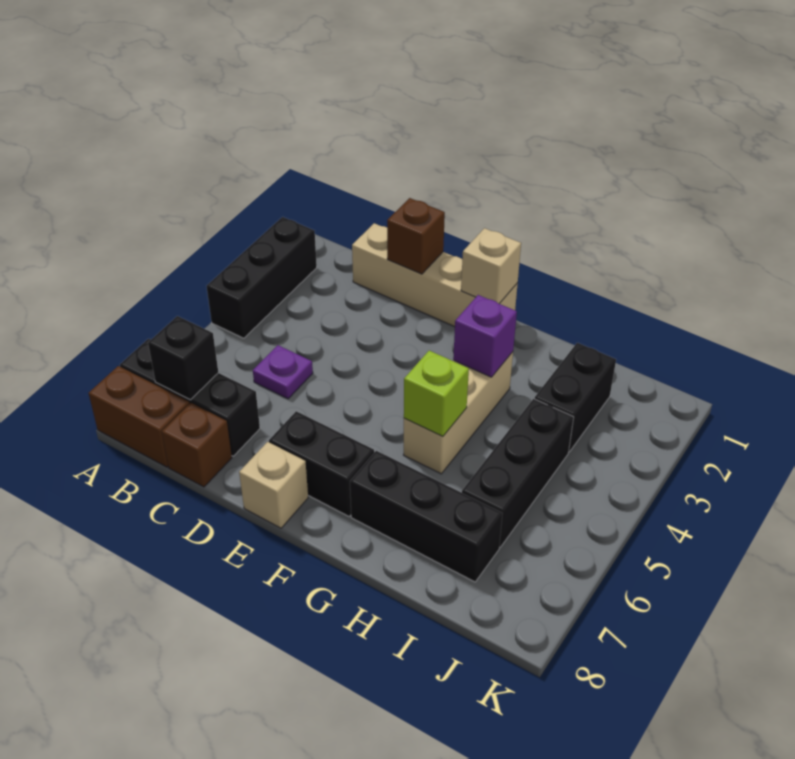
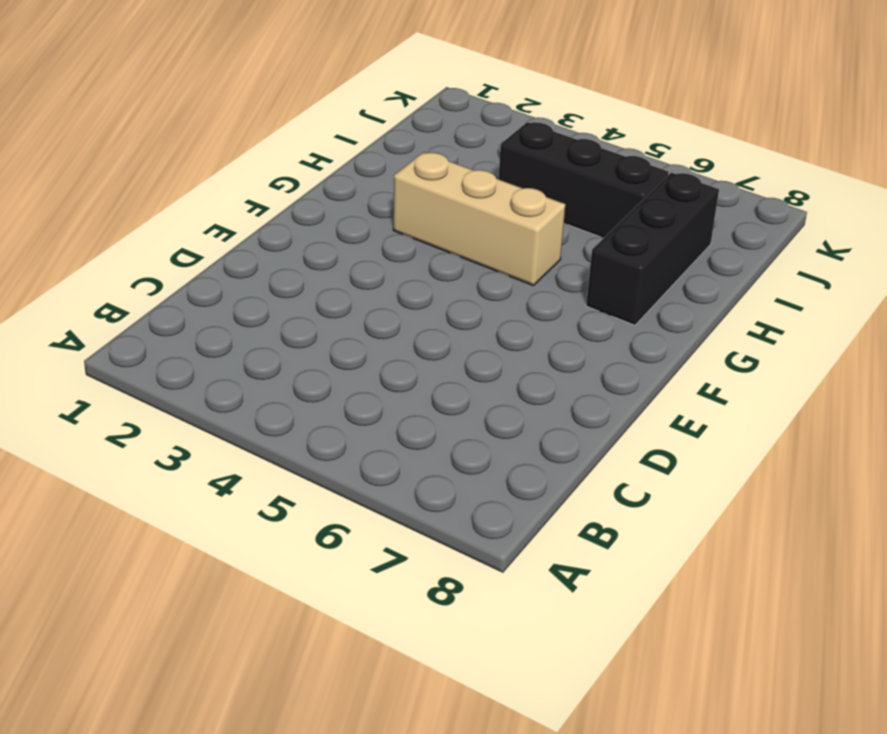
none -> black 1x3 brick [207,217,317,338]
none -> black 1x3 brick [120,339,260,456]
none -> brown 1x2 brick [89,366,189,467]

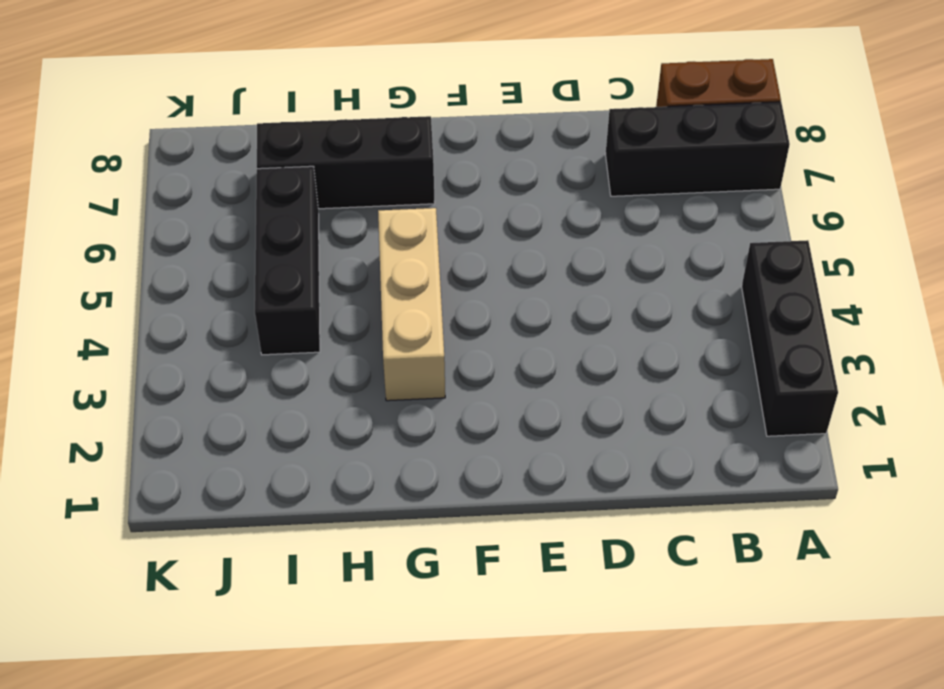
none -> tan 1x4 brick [352,223,518,327]
none -> purple 1x1 plate [253,345,313,399]
none -> brown 1x1 brick [162,403,232,487]

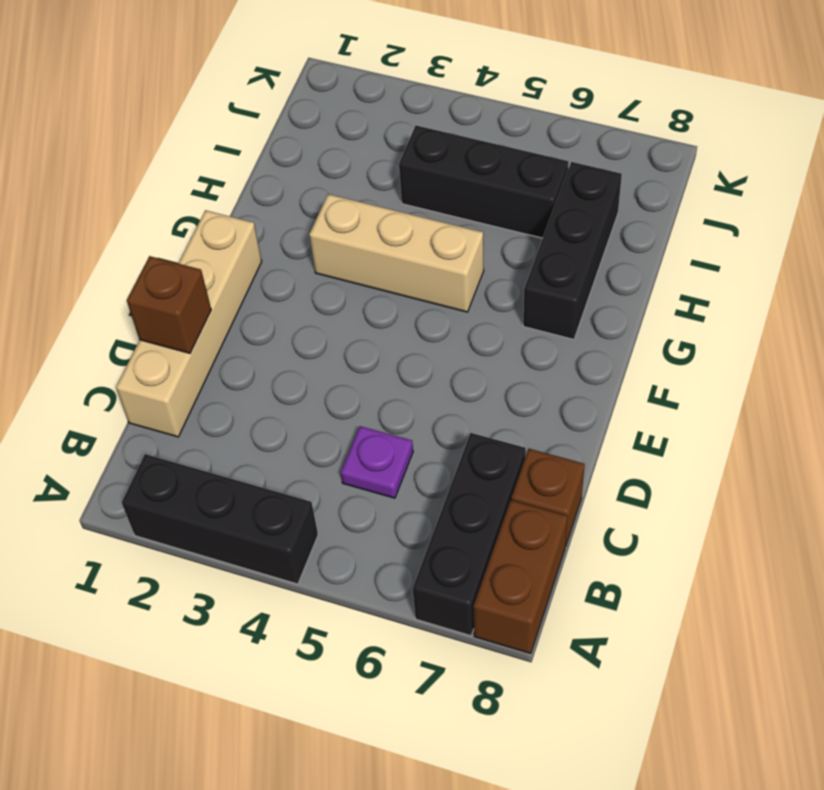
none -> black 1x2 brick [269,411,374,516]
none -> tan 1x1 brick [239,442,308,528]
none -> black 1x2 brick [534,343,616,452]

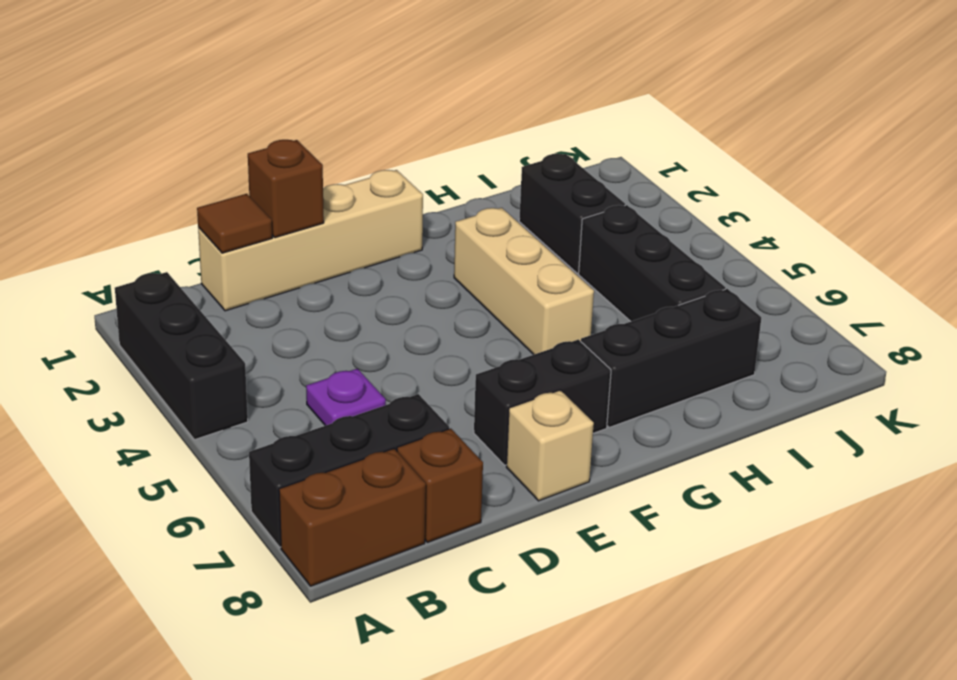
brown 1x1 tile [197,194,272,253] -> none
none -> black 1x1 brick [148,316,218,400]
none -> tan 1x1 brick [461,228,521,304]
none -> purple 1x1 brick [453,295,517,377]

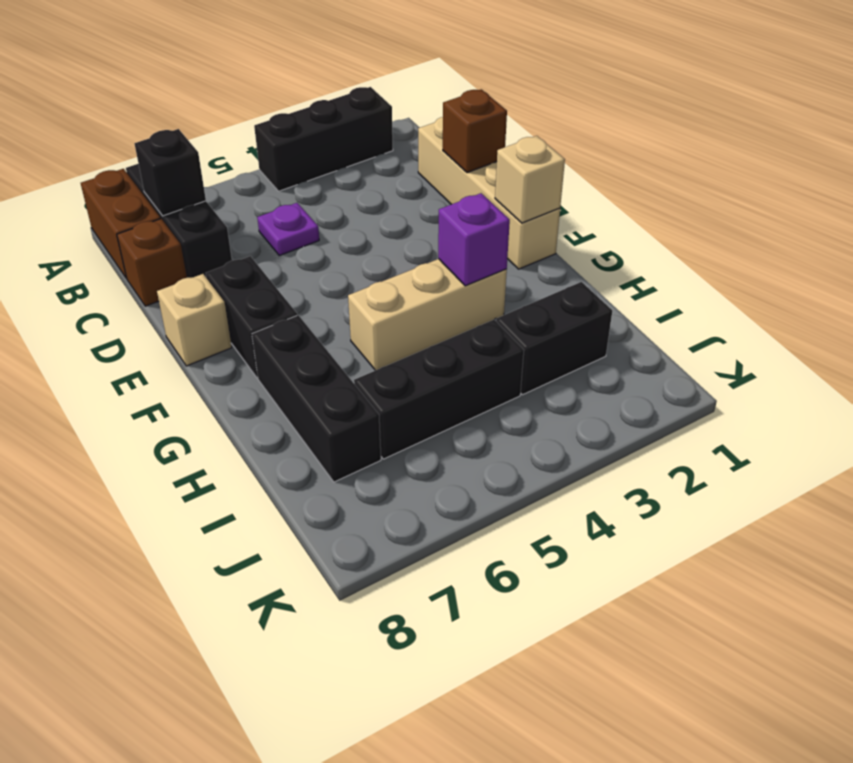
none -> lime 1x1 brick [404,351,469,437]

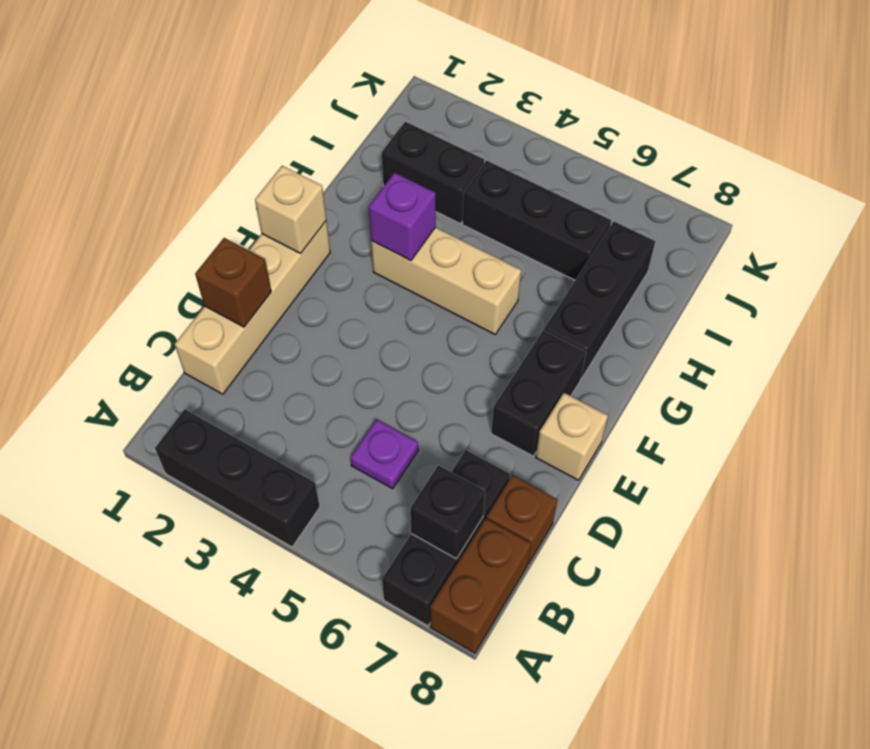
none -> lime 1x1 brick [404,351,469,437]

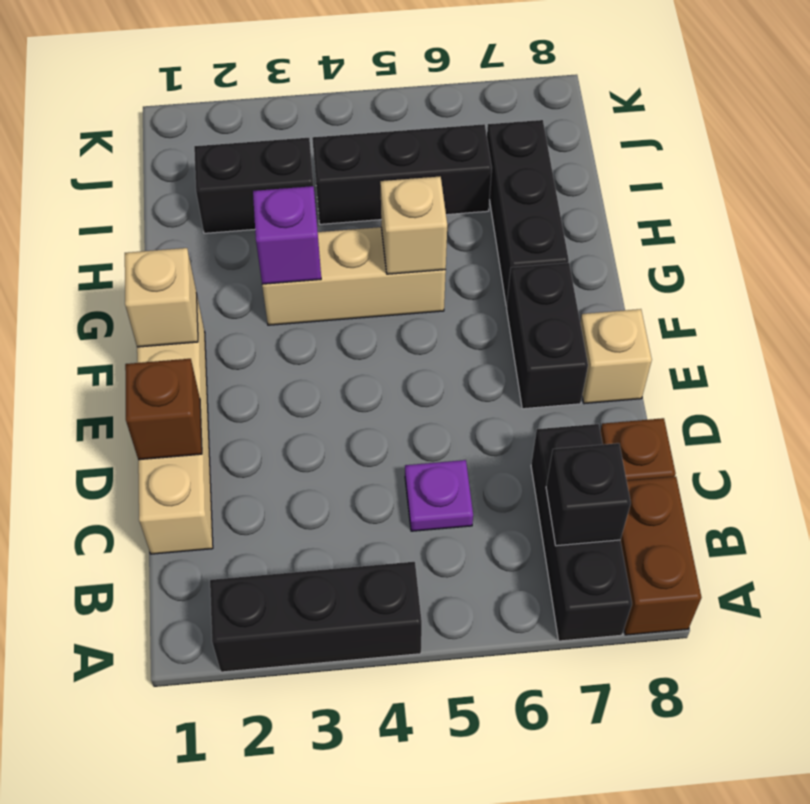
tan 1x1 brick [380,177,447,274] -> lime 1x1 brick [404,351,469,437]

